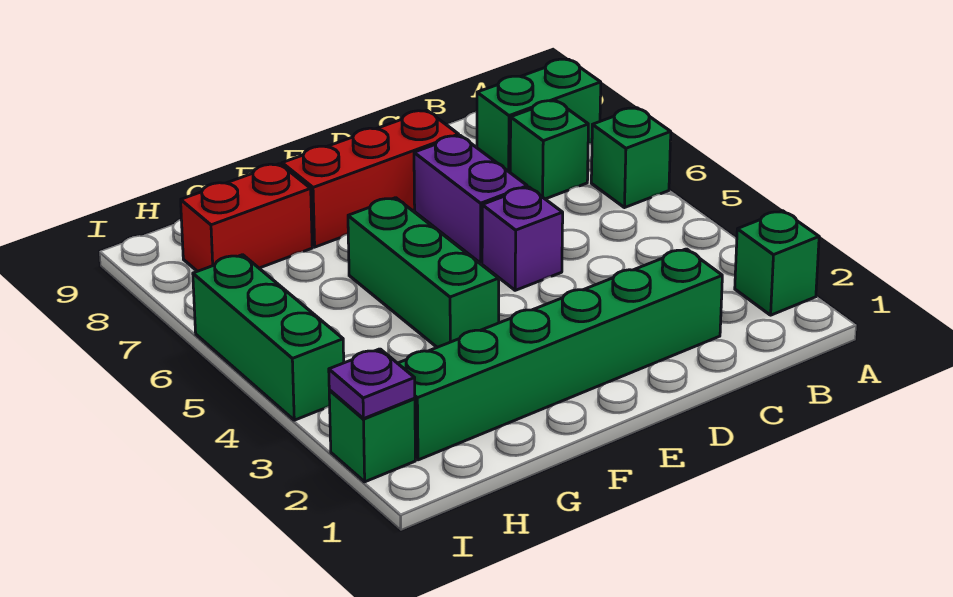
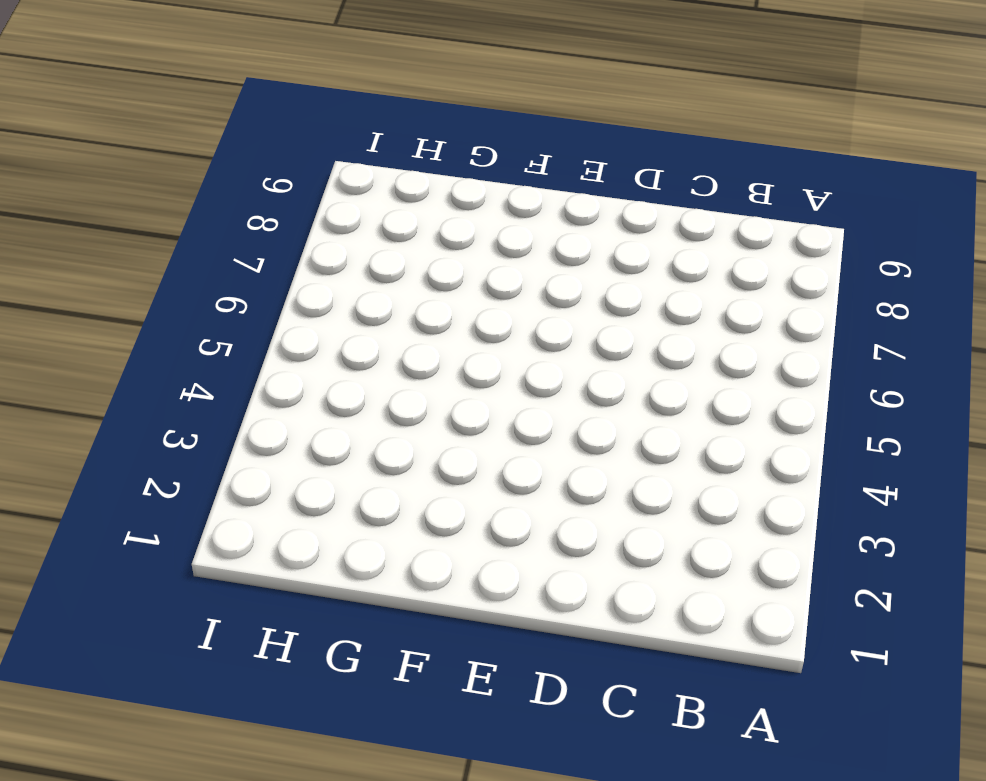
none -> green 1x1 brick [735,211,819,315]
none -> green 1x1 brick [591,108,671,208]
none -> green 1x2 brick [477,59,601,172]

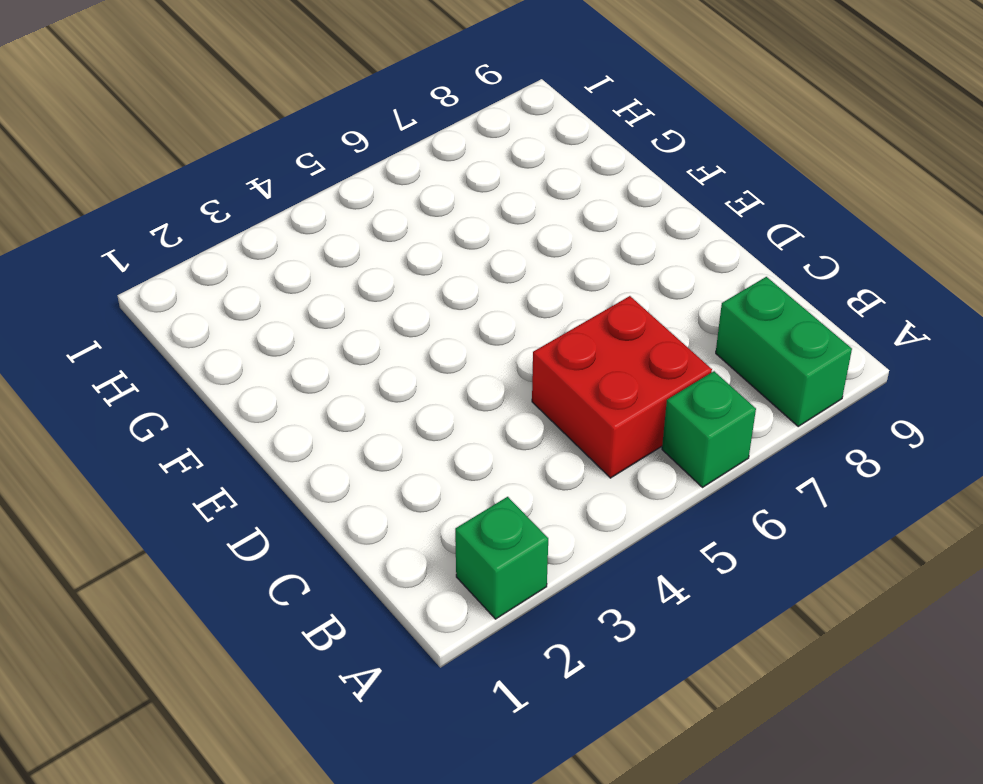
red 2x2 brick [532,296,712,478] -> none
none -> green 1x1 brick [510,100,588,199]
none -> green 1x6 brick [398,249,722,460]
none -> purple 1x1 brick [482,187,563,290]

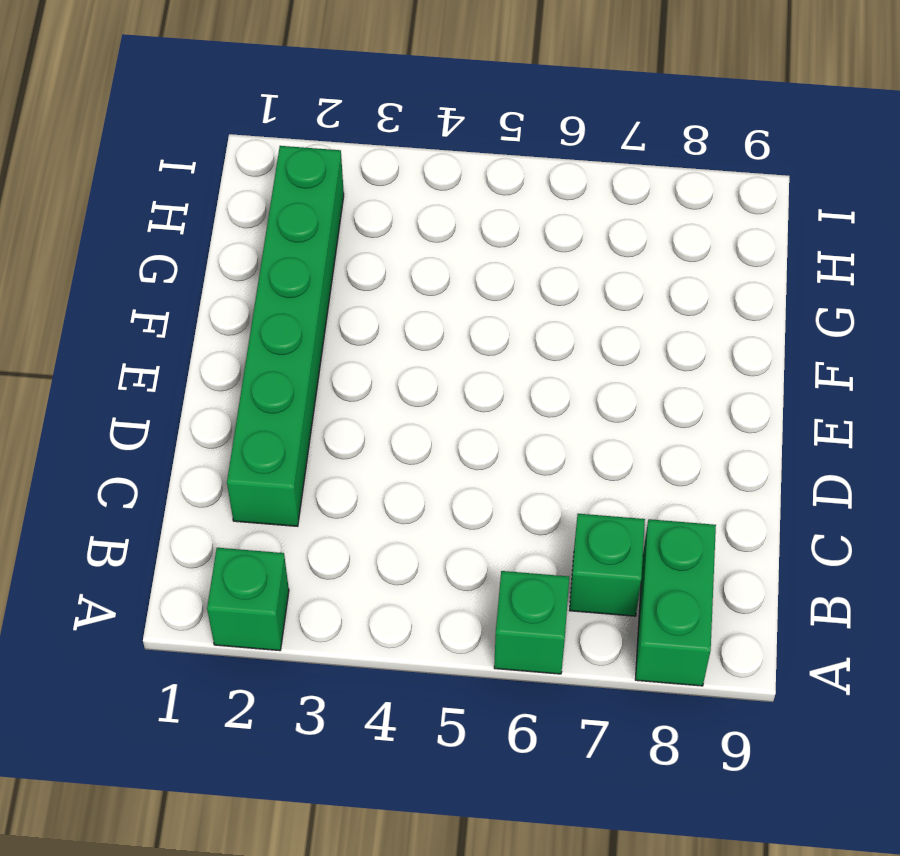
none -> purple 1x1 brick [482,187,563,290]
none -> purple 1x2 brick [414,136,527,263]
none -> red 1x3 brick [282,110,459,247]

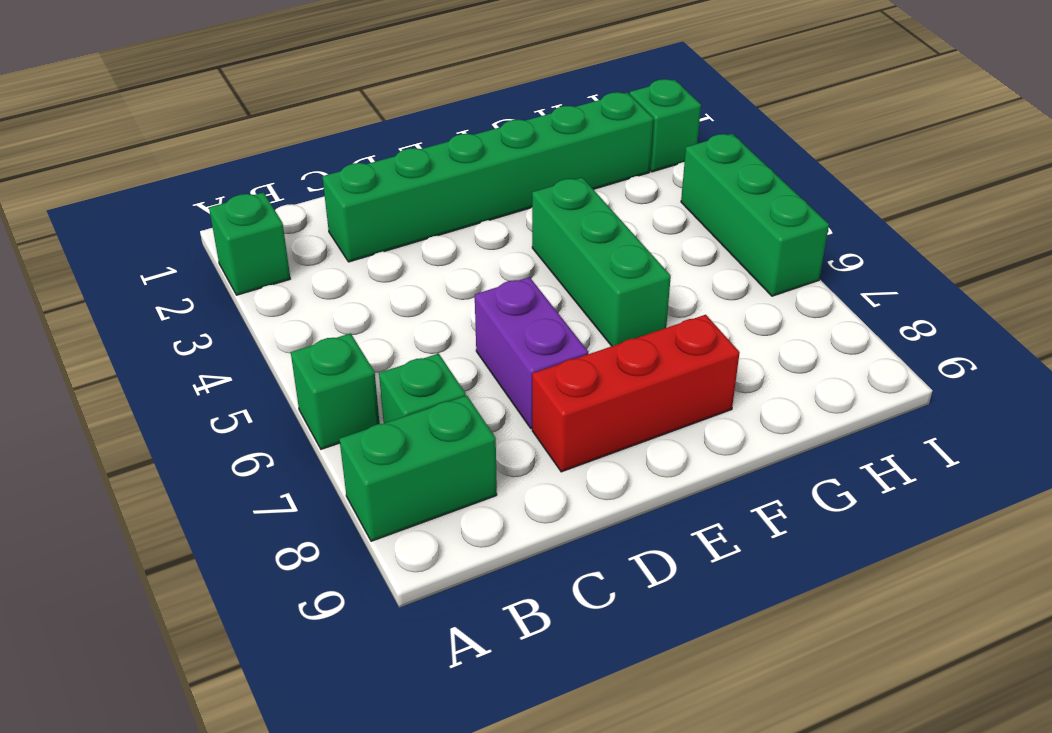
none -> purple 1x1 brick [482,187,563,290]
none -> red 1x2 brick [181,164,312,271]
none -> purple 1x1 plate [329,349,415,419]

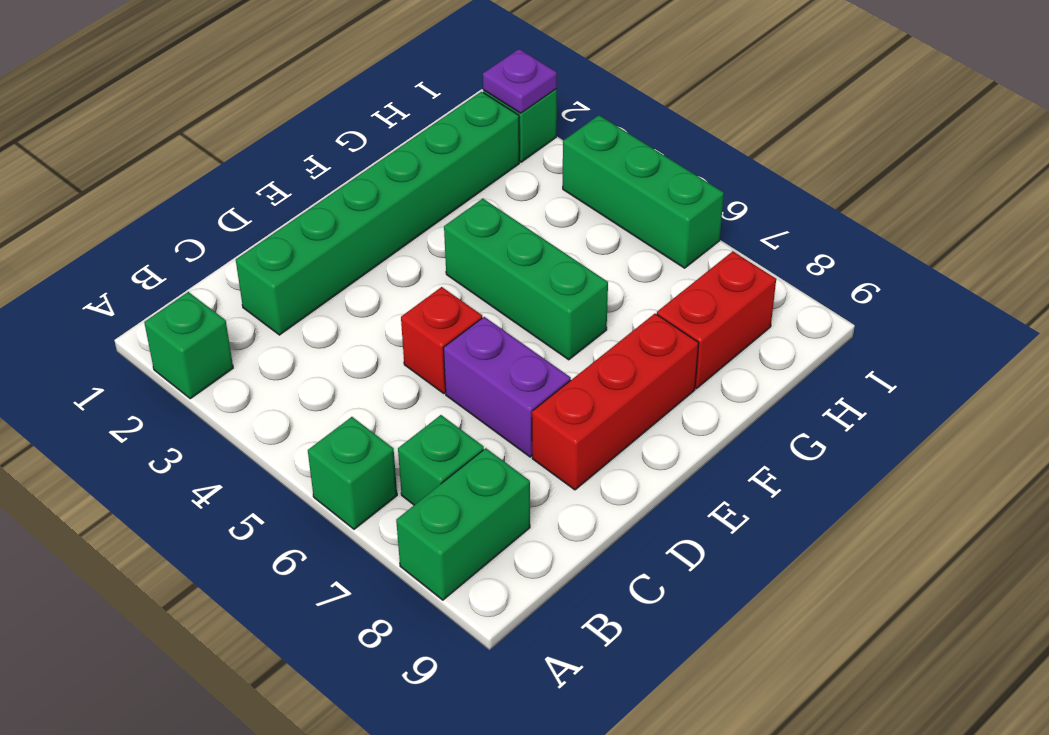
red 1x1 brick [401,287,482,393] -> purple 1x1 brick [482,187,563,290]

